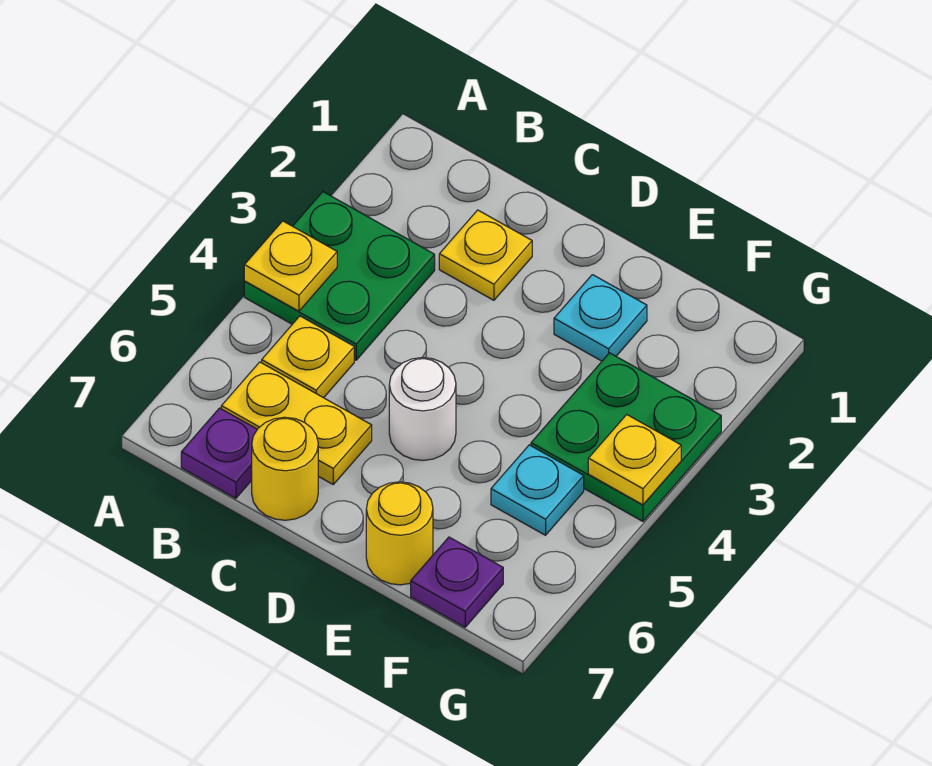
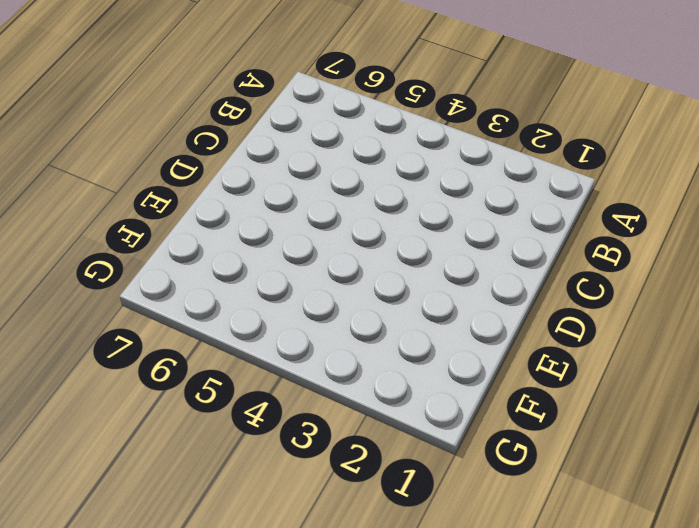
none -> green 2x2 plate [244,192,435,360]
none -> yellow 1x1 plate [262,316,354,398]
none -> yellow 1x2 plate [221,362,372,484]

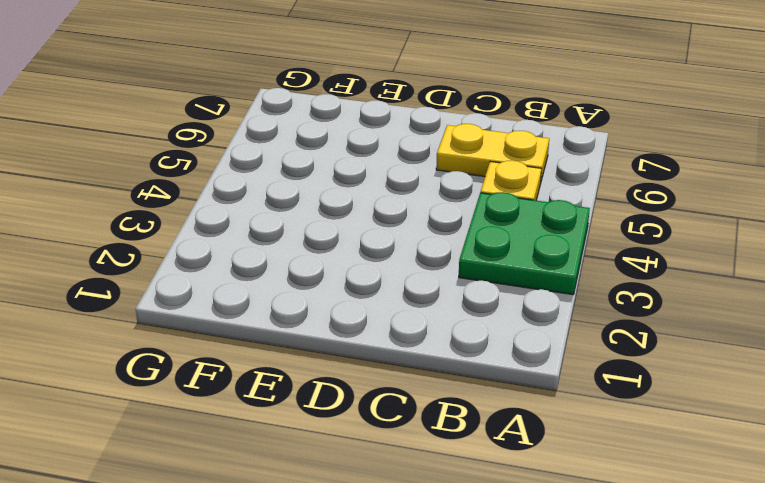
none -> purple 1x1 plate [181,408,257,498]
none -> yellow 1x1 plate [439,210,532,300]
none -> yellow 1x1 round brick [252,417,318,520]

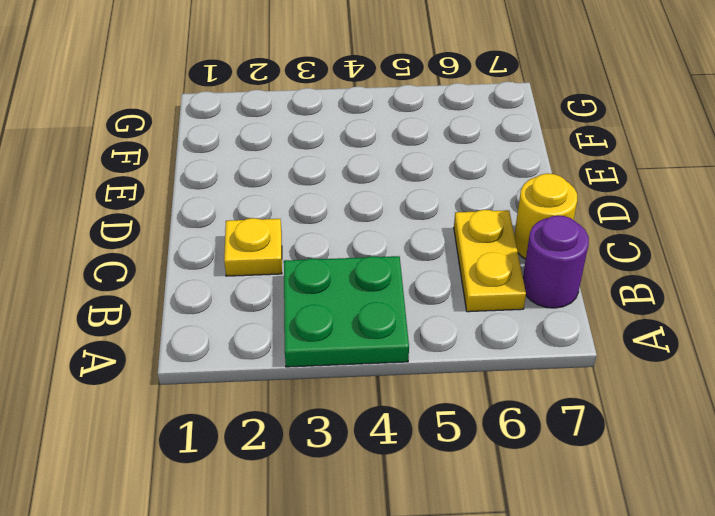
purple 1x1 round brick [523,215,589,308] -> purple 1x1 plate [181,408,257,498]
none -> yellow 1x1 plate [262,316,354,398]
none -> white 1x1 round brick [389,358,456,460]
none -> cyan 1x1 plate [554,275,647,361]

